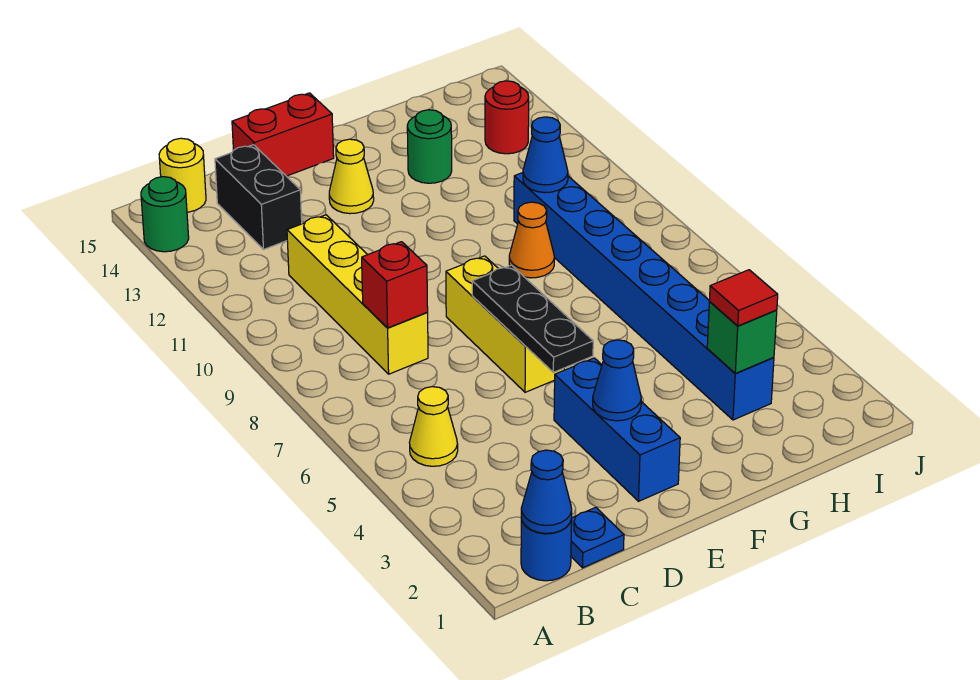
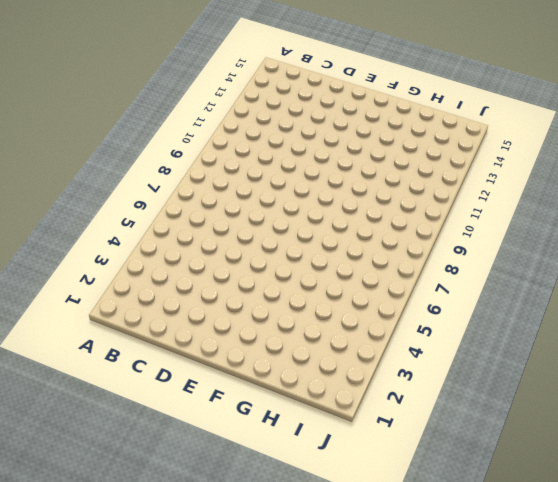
none -> green 1x1 round brick [141,177,189,252]
none -> blue 1x1 round brick [521,517,572,581]
none -> yellow 1x1 cone [410,387,458,466]

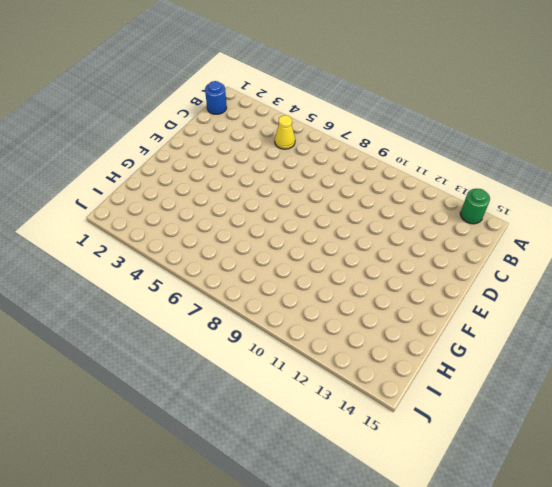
none -> yellow 1x1 round brick [159,138,206,212]
none -> blue 1x1 plate [571,507,624,568]
none -> yellow 1x4 brick [287,215,428,374]

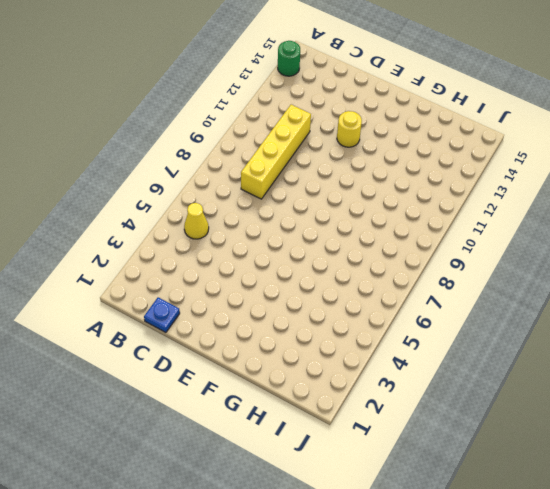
yellow 1x1 round brick [337,111,362,147] -> yellow 1x1 round brick moved to [159,138,206,212]
none -> blue 1x1 round brick [521,517,572,581]
none -> black 1x2 brick [215,145,302,249]
none -> red 1x2 brick [232,93,334,176]

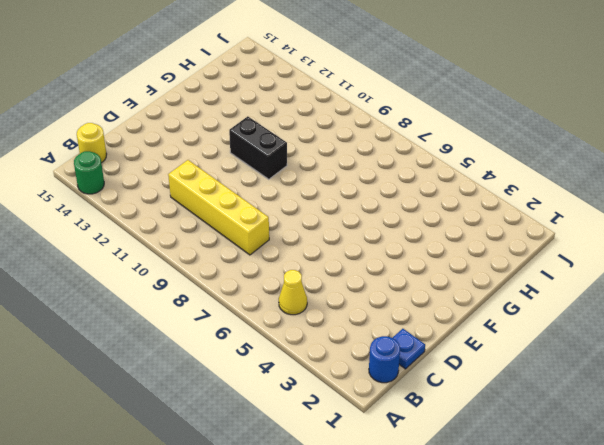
black 1x2 brick [229,116,287,179] -> black 1x2 brick moved to [215,145,302,249]
none -> red 1x2 brick [232,93,334,176]
none -> blue 1x3 brick [554,358,680,501]
none -> yellow 1x3 brick [446,256,564,392]

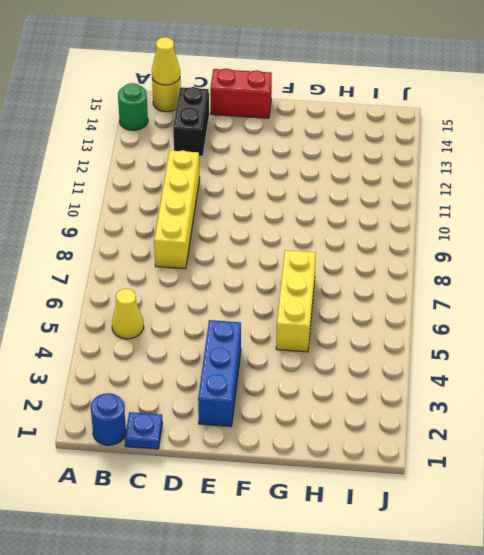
yellow 1x1 cone [152,37,180,85] -> yellow 1x1 cone moved to [329,139,374,214]
yellow 1x3 brick [276,250,316,352] -> yellow 1x3 brick moved to [446,256,564,392]
none -> orange 1x1 cone [509,202,554,278]
none -> green 1x1 round brick [407,110,452,183]
none -> blue 1x8 brick [514,173,774,420]

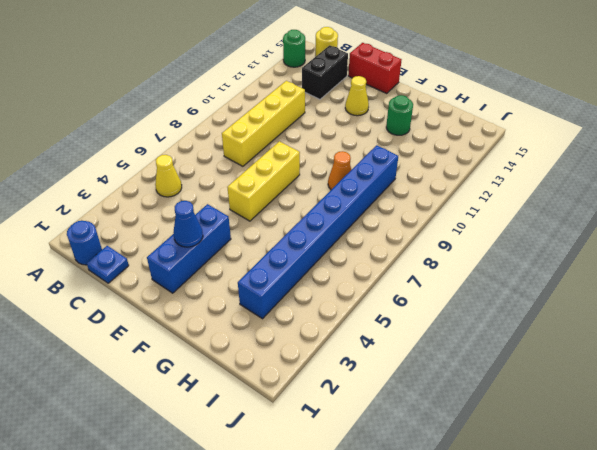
none -> red 1x1 round brick [485,81,529,154]
none -> blue 1x1 cone [521,450,572,533]
none -> red 1x1 brick [362,242,428,328]

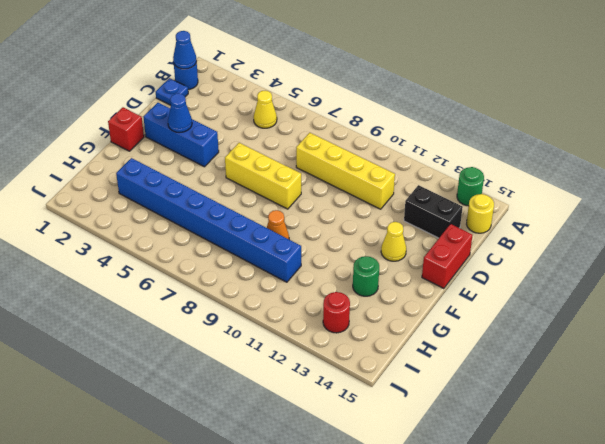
red 1x1 brick [108,107,144,151] -> red 1x1 brick moved to [362,242,428,328]
none -> black 1x3 plate [472,265,593,372]
none -> green 1x1 brick [707,302,777,373]
none -> blue 1x1 cone [523,117,568,193]

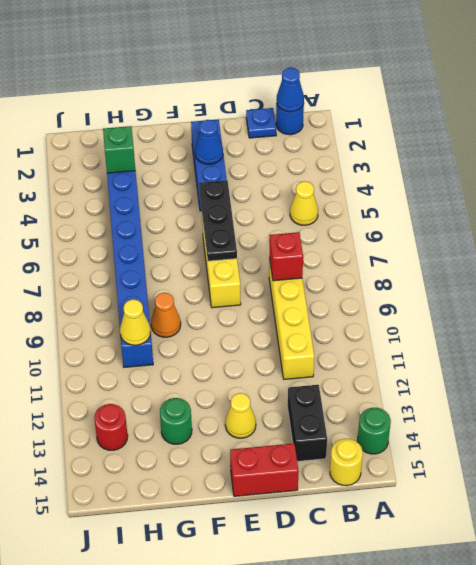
yellow 1x1 cone [120,299,151,345] -> blue 1x1 cone [523,117,568,193]
none -> red 1x1 tile [709,270,778,326]

